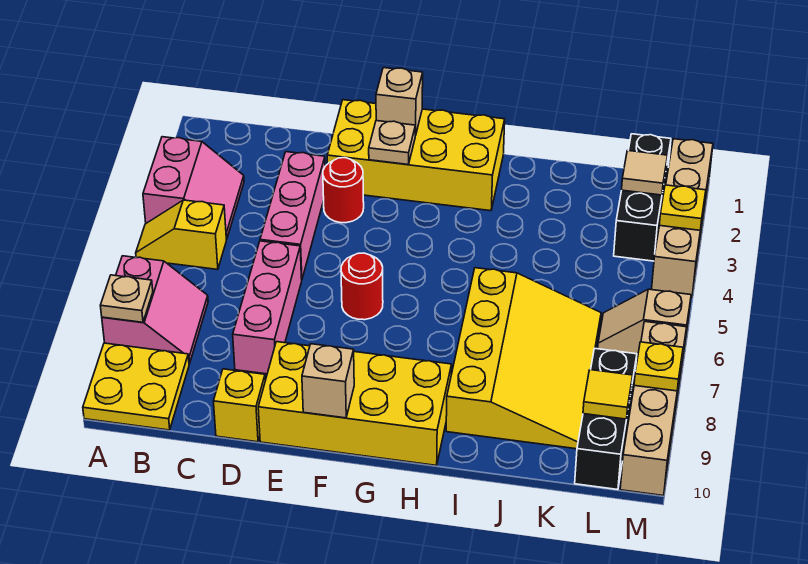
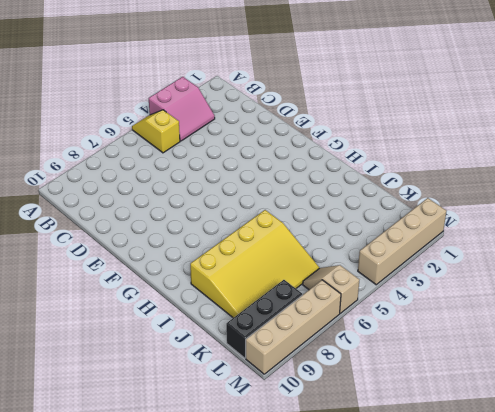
none -> pink 2x2 slope [102,256,208,364]
none -> yellow 2x2 plate [83,343,189,430]
none -> pink 1x3 brick [260,152,325,279]

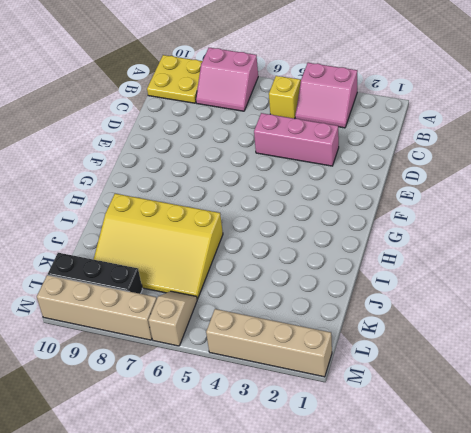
none -> pink 1x3 brick [233,241,302,374]
none -> yellow 1x1 brick [213,369,265,442]
none -> yellow 2x4 brick [327,100,505,211]

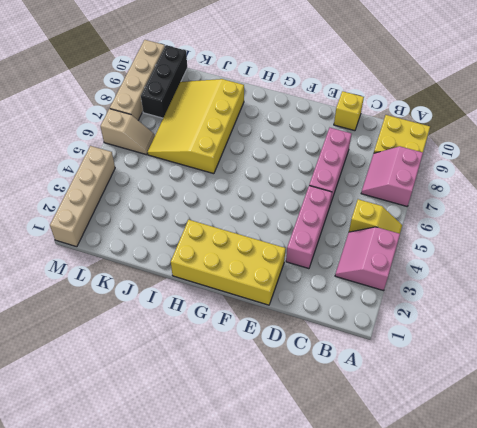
none -> red 1x1 round brick [323,158,364,223]
none -> yellow 2x4 brick [258,342,452,465]
none -> red 1x1 round brick [341,253,383,320]

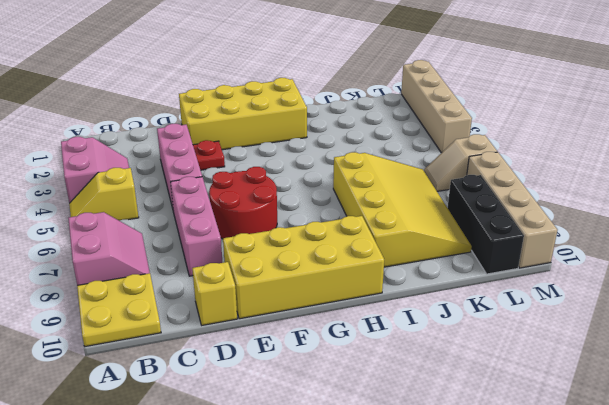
red 1x1 plate [193,140,225,170] -> red 1x1 round brick [323,158,364,223]
red 2x2 round brick [209,167,277,239] -> red 1x1 round brick [341,253,383,320]
none -> black 1x3 brick [614,134,671,261]
none -> tan 1x1 plate [100,275,153,322]
none -> tan 1x1 brick [376,68,423,135]

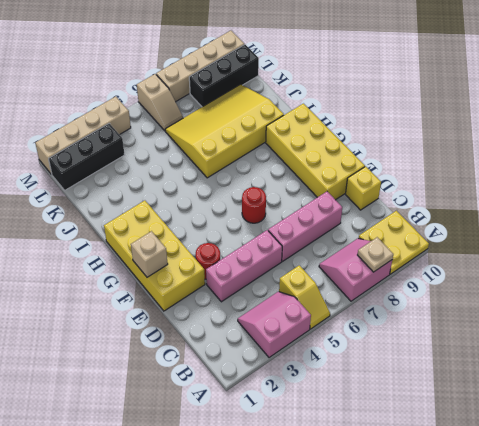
none -> tan 1x1 plate [369,121,415,164]
none -> tan 1x1 brick [302,344,354,418]
none -> tan 1x1 tile [622,151,668,195]

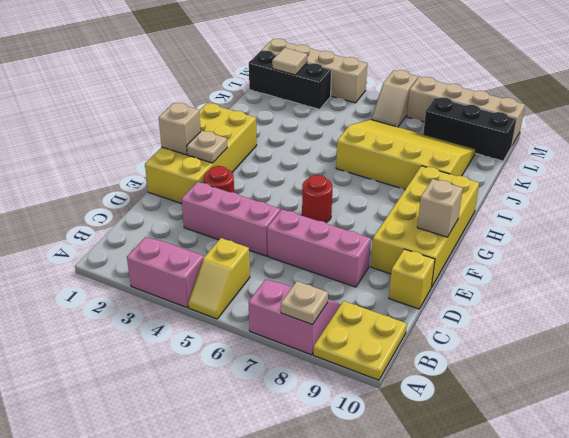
none -> yellow 1x1 tile [583,370,633,419]
none -> yellow 1x1 plate [659,185,706,230]
none -> yellow 1x1 plate [634,342,683,391]

